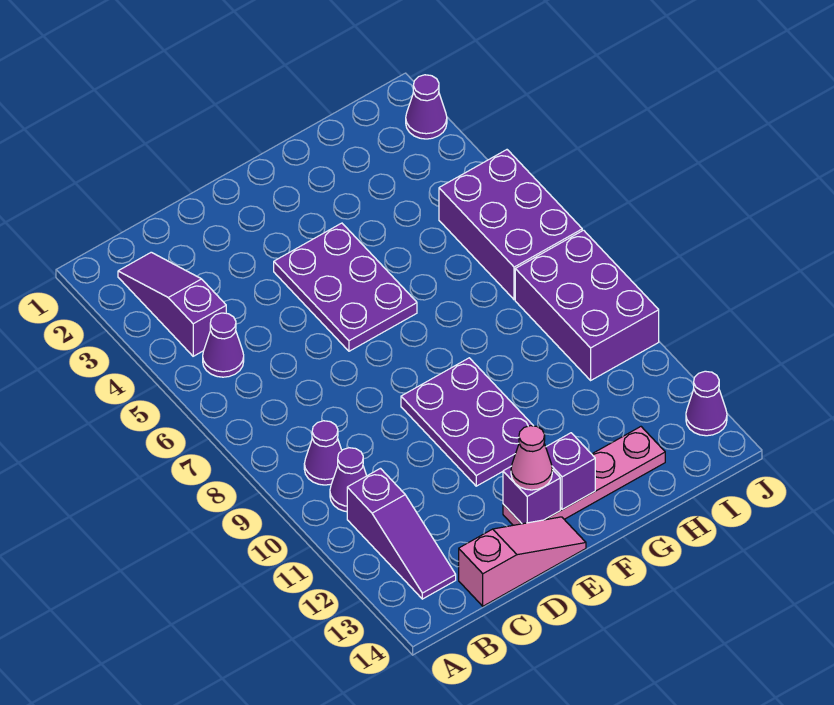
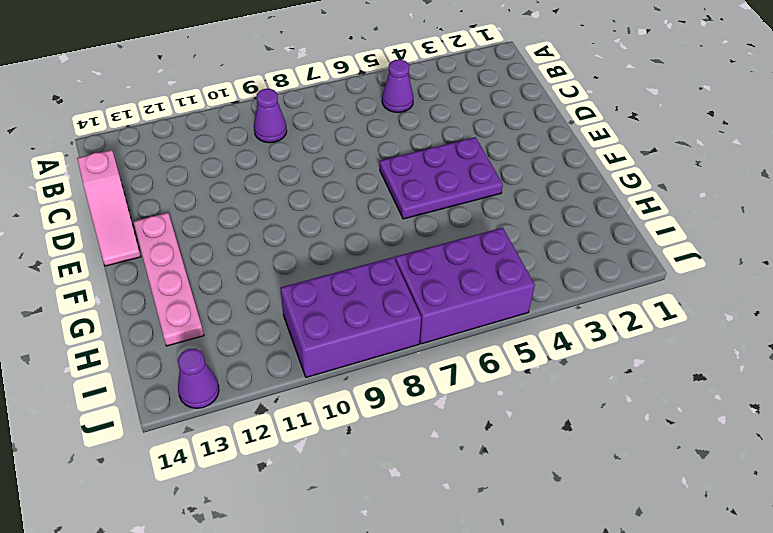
none -> purple 1x3 slope [118,252,226,356]
none -> purple 1x1 cone [330,448,367,512]
none -> purple 1x3 slope [347,468,456,599]

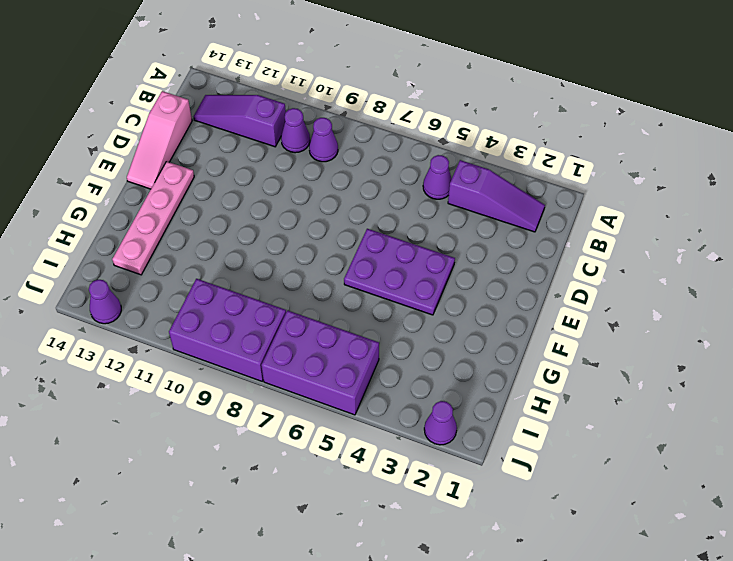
none -> purple 2x3 plate [401,358,533,486]
none -> purple 1x1 brick [503,466,560,524]
none -> purple 1x1 brick [546,433,595,510]

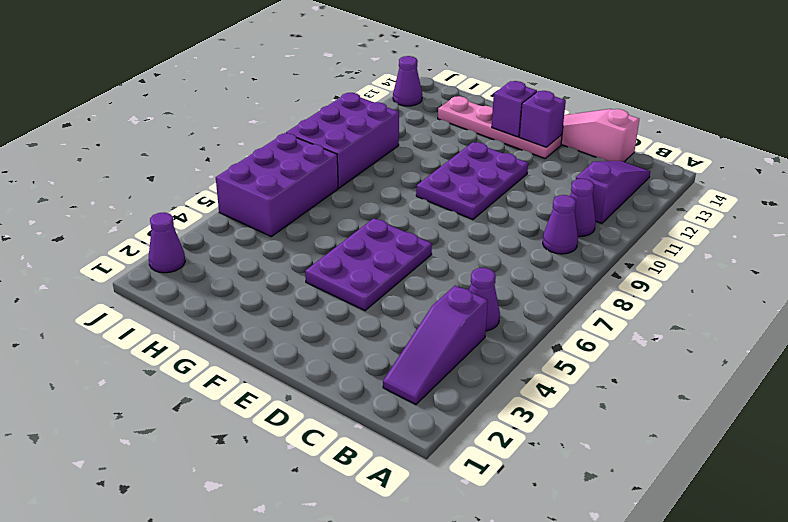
none -> pink 1x1 cone [511,426,552,490]

